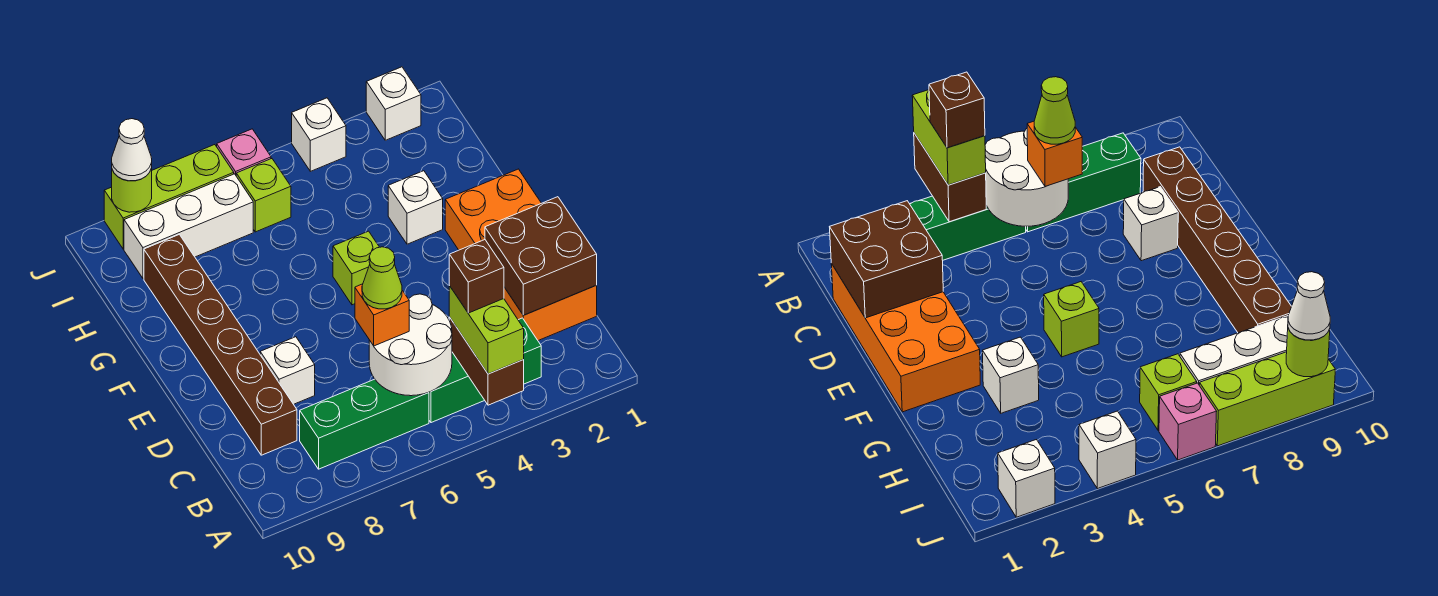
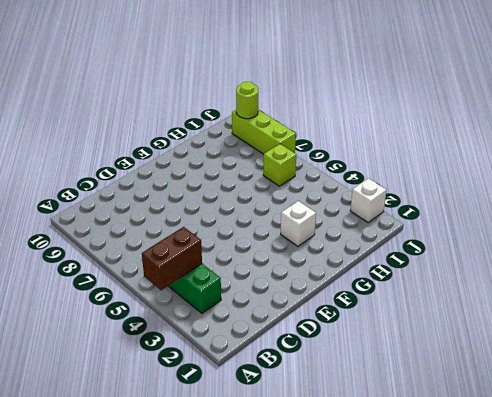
none -> green 1x3 brick [300,379,429,469]
none -> orange 2x4 brick [445,169,597,341]
none -> brown 1x6 brick [144,234,297,455]

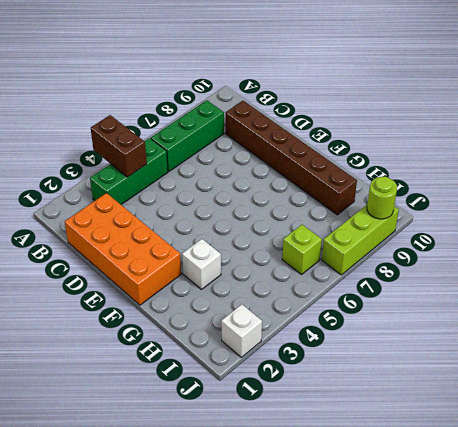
none -> white 1x1 brick [260,337,315,404]
none -> lime 1x1 brick [333,231,379,305]
none -> white 1x3 brick [124,174,253,278]

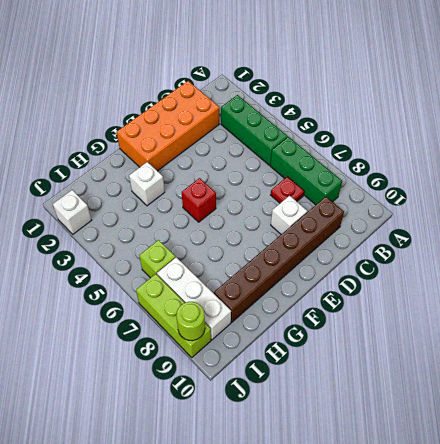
red 1x1 plate [271,177,304,203] -> none
red 1x1 brick [182,178,216,222] -> lime 1x1 brick [333,231,379,305]
none -> white 1x1 brick [292,98,346,171]
none -> pink 1x1 brick [217,129,271,175]
none -> brown 1x2 brick [449,317,524,405]

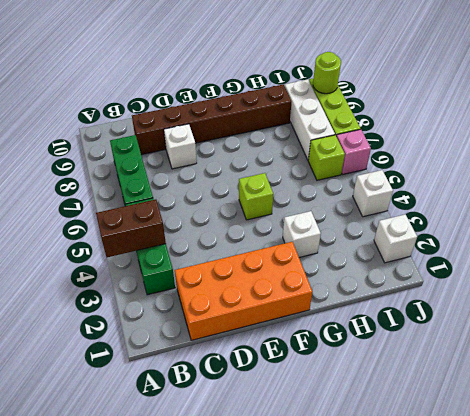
none -> white 2x2 round brick [369,294,452,396]
none -> brown 2x2 brick [485,197,597,315]
none -> lime 1x2 brick [449,286,524,374]

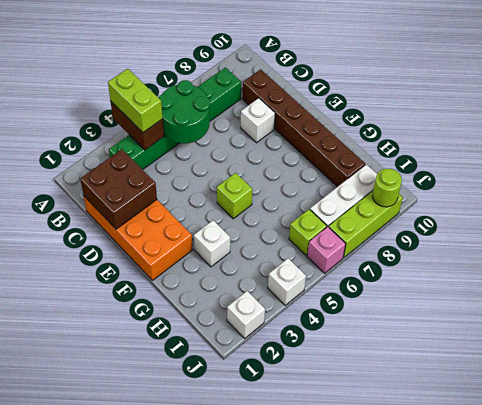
green 2x2 round brick [158,80,210,143] -> white 2x2 round brick [369,294,452,396]
none -> orange 1x1 brick [355,284,409,346]
none -> white 1x1 cone [112,119,152,181]
none -> brown 1x1 brick [449,240,504,313]

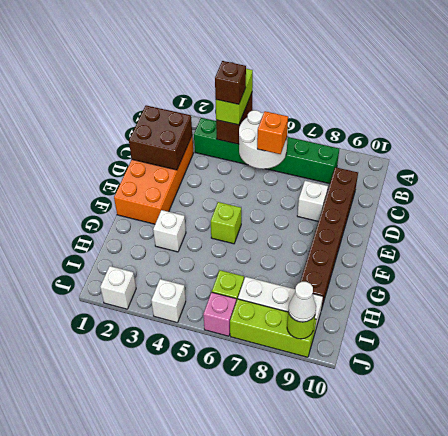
none -> lime 1x1 cone [362,247,402,309]

